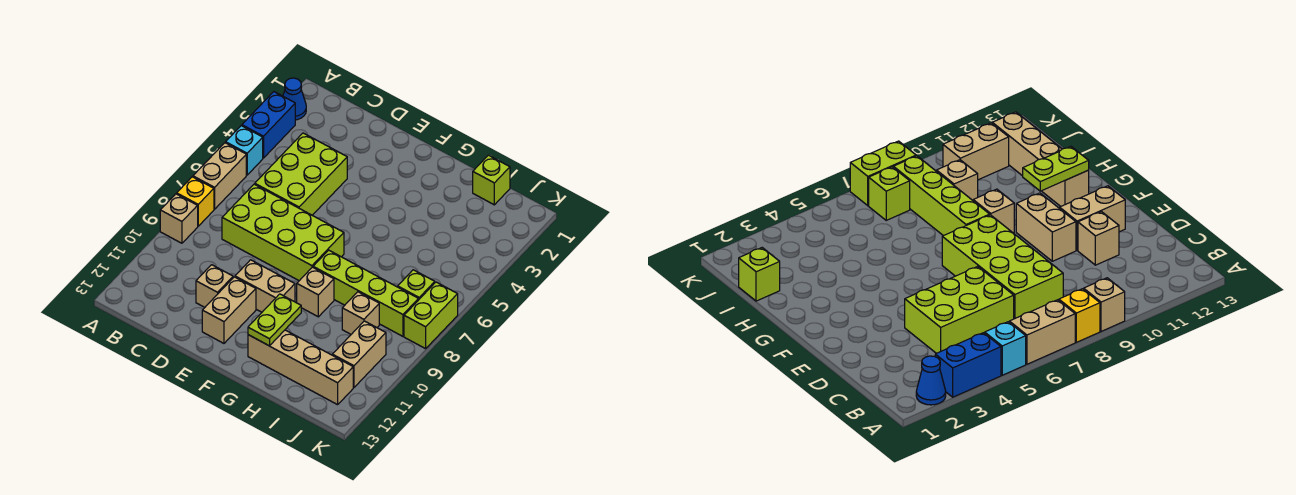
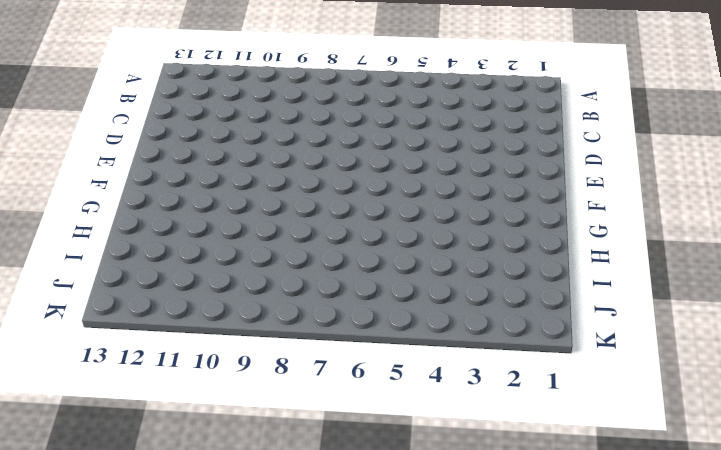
none -> blue 1x1 cone [283,78,306,120]
none -> blue 1x2 brick [242,92,295,158]
none -> cyan 1x1 brick [226,126,263,175]

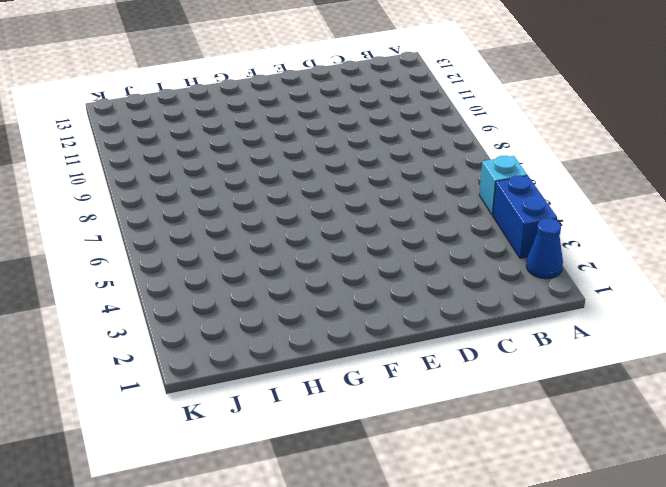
none -> tan 1x2 brick [193,143,246,209]
none -> yellow 1x1 brick [177,177,214,226]
none -> tan 1x1 brick [160,194,198,243]

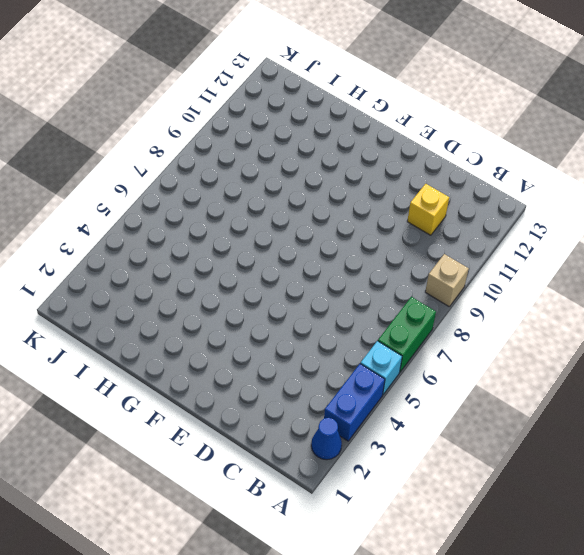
green 1x2 brick [378,297,436,372] -> tan 1x2 brick [193,143,246,209]
yellow 1x1 brick [407,184,449,235] -> yellow 1x1 brick moved to [177,177,214,226]
none -> lime 2x3 brick [255,133,347,215]
none -> lime 2x4 brick [222,184,344,281]
none -> tan 1x1 brick [196,265,233,307]

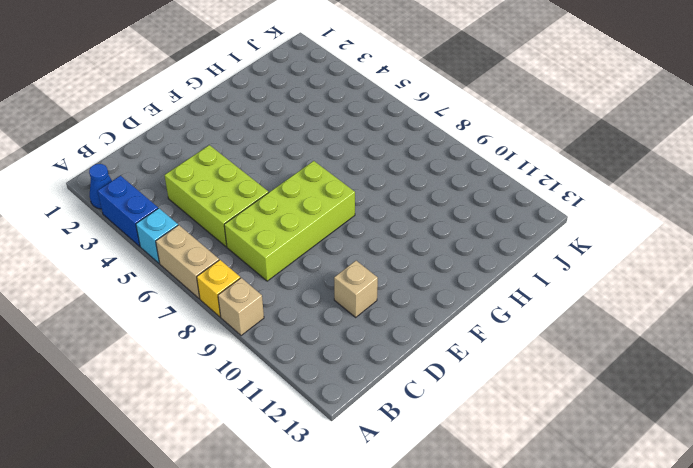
none -> tan 1x2 brick [235,260,295,312]
none -> tan 1x2 brick [202,277,256,343]
none -> lime 1x4 brick [313,250,419,336]

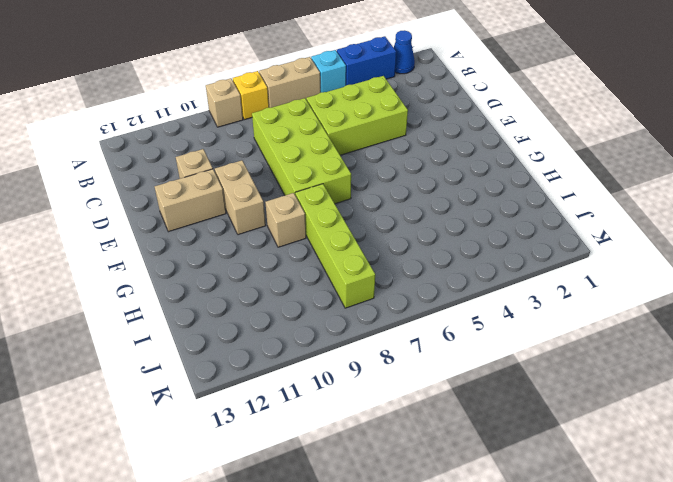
none -> tan 1x4 brick [248,330,353,405]
none -> lime 1x1 brick [473,155,510,205]
none -> tan 1x1 brick [342,292,379,334]

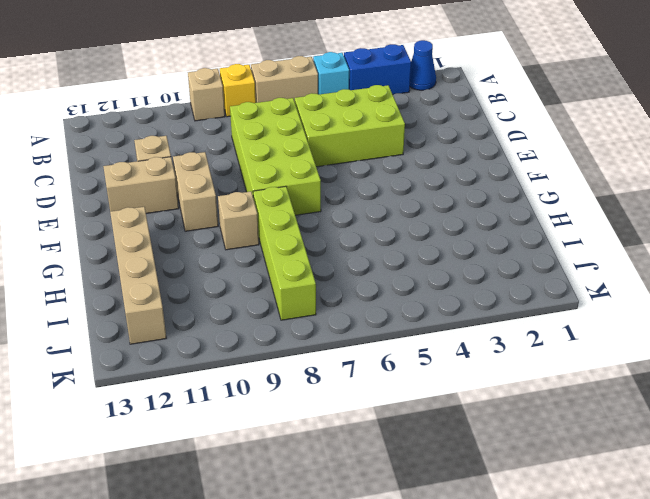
none -> lime 1x1 brick [473,155,510,205]
none -> tan 1x1 brick [342,292,379,334]
none -> lime 1x1 brick [398,270,435,299]

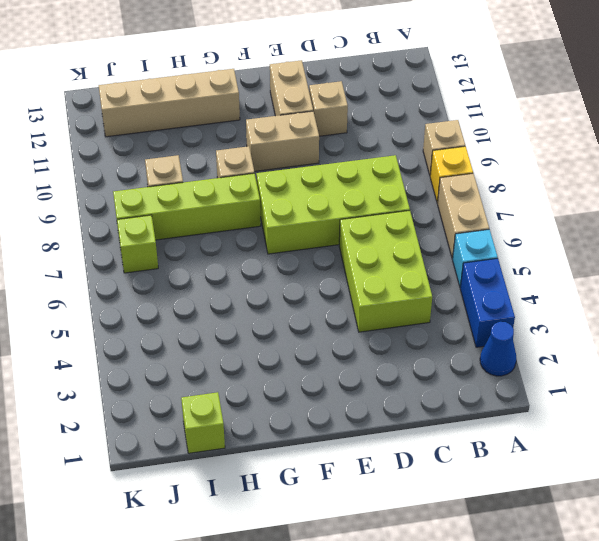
none -> tan 1x2 brick [332,321,386,388]
none -> lime 1x2 brick [404,282,458,349]
none -> lime 1x2 plate [248,294,301,346]

